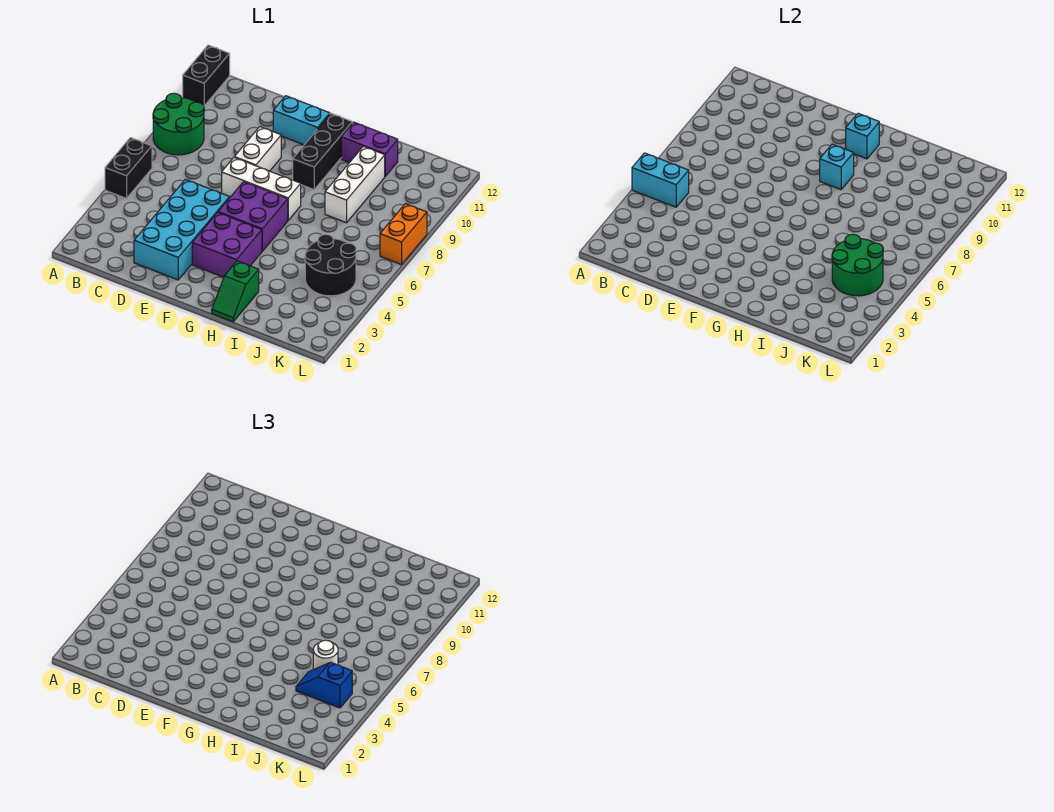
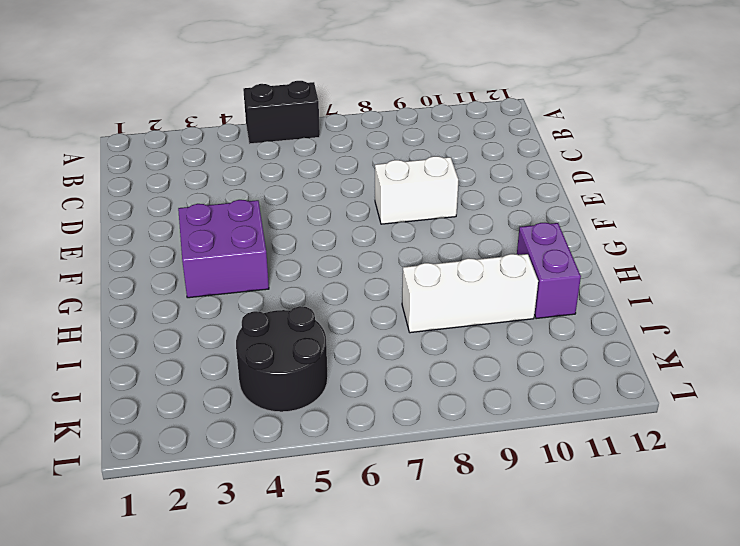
none -> green 2x2 round brick [153,93,204,155]
none -> black 1x2 brick [183,45,230,106]
none -> cyan 2x4 brick [134,179,230,280]

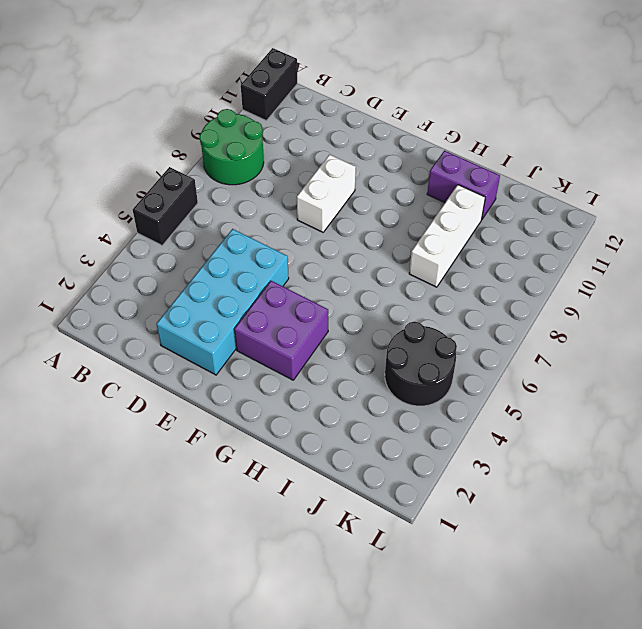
none -> white 1x3 brick [222,158,301,220]
none -> cyan 1x2 brick [273,96,330,145]
none -> purple 2x2 brick [218,182,288,251]

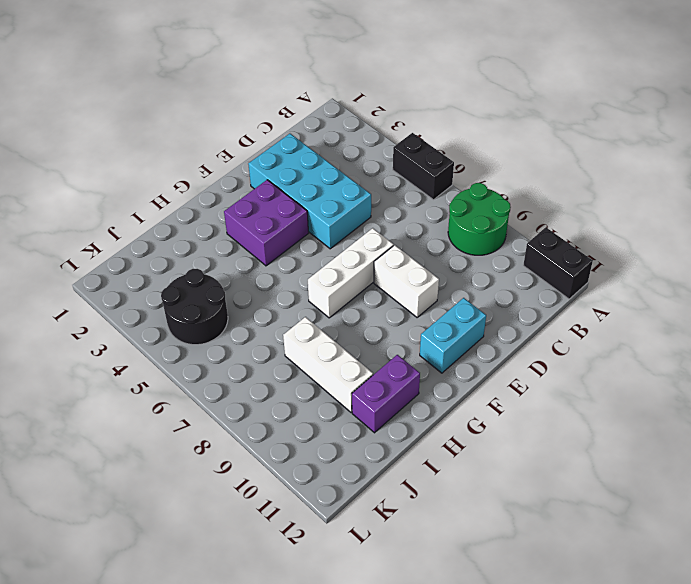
none -> purple 2x2 brick [218,182,288,251]
none -> black 1x3 brick [293,113,352,190]
none -> green 1x2 slope [212,261,259,322]

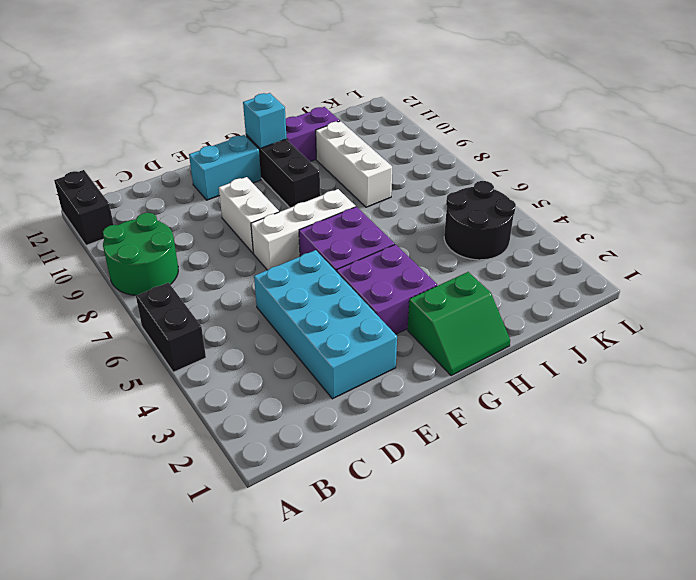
green 2x2 slope [407,272,510,376] -> green 1x2 slope [212,261,259,322]
none -> orange 1x2 brick [380,204,427,265]
none -> cyan 1x2 brick [632,153,689,207]
none -> cyan 1x1 brick [820,144,854,190]

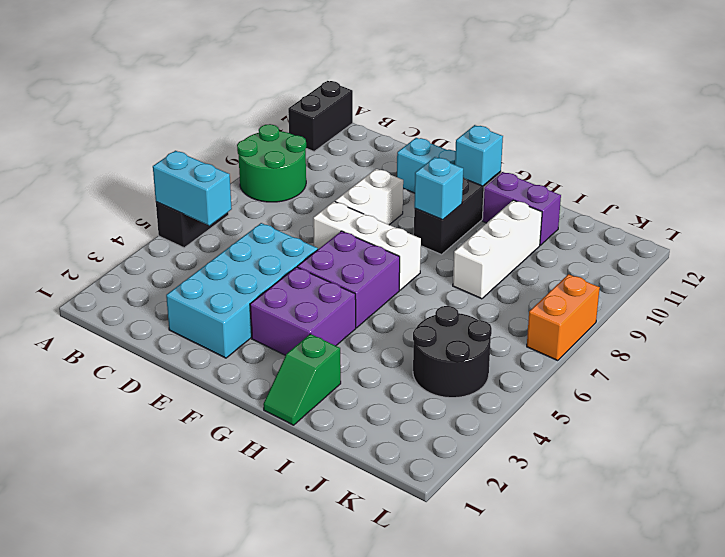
none -> green 2x2 round brick [832,234,883,296]
none -> blue 1x2 slope [296,662,352,708]
none -> white 1x1 round brick [313,640,338,670]

